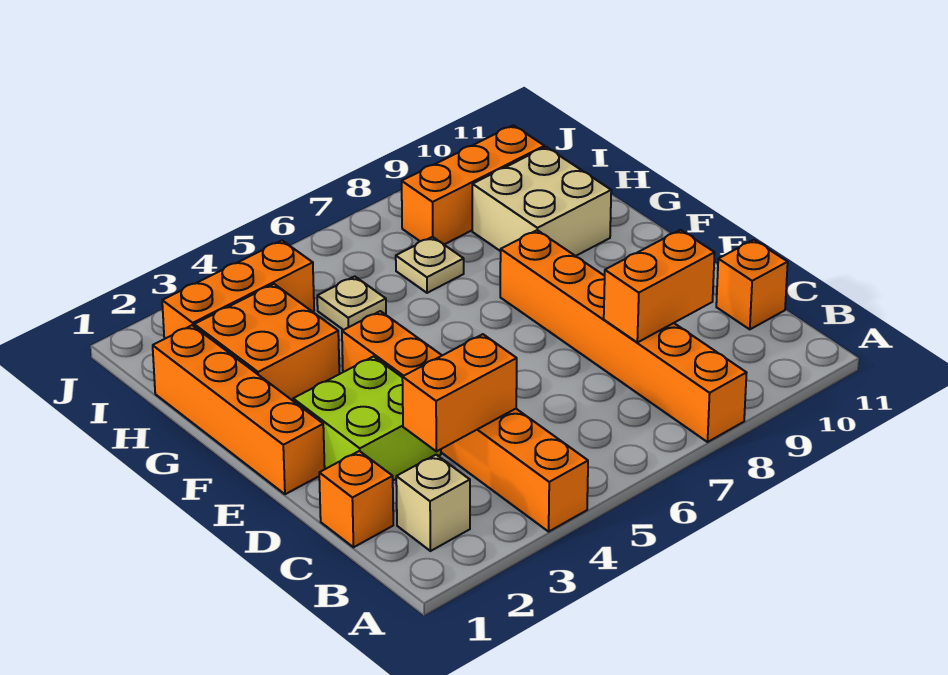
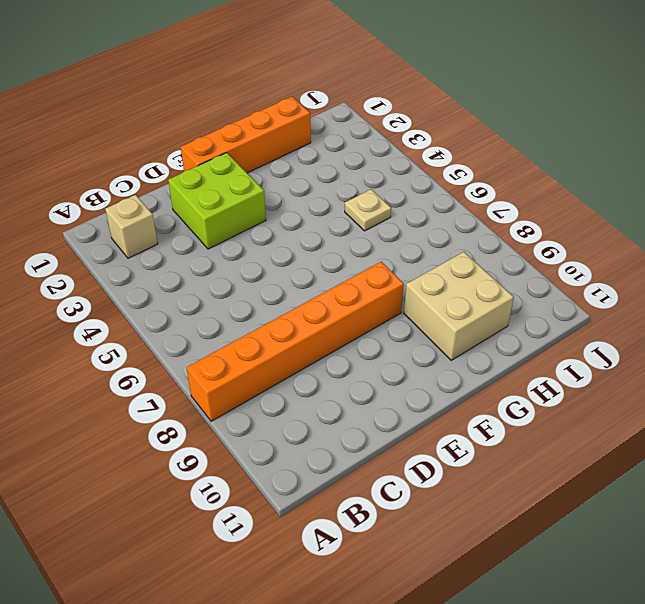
none -> orange 1x6 brick [342,311,588,532]
none -> orange 1x1 brick [319,451,393,547]
none -> orange 1x1 brick [716,240,788,329]

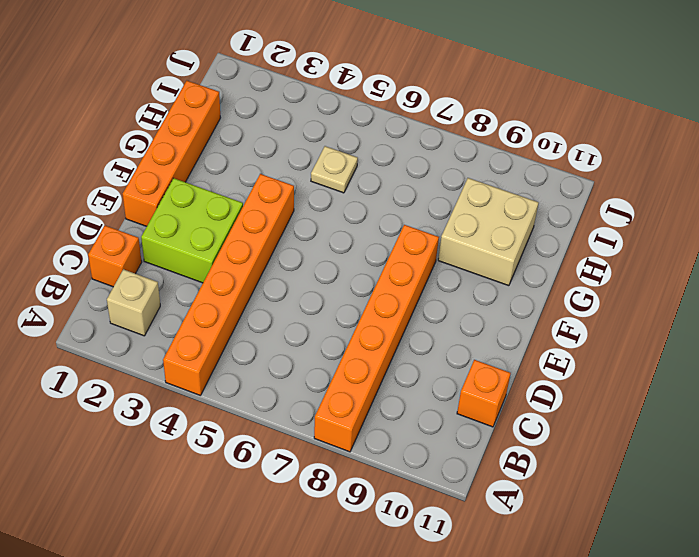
none -> orange 2x2 brick [194,284,339,401]
none -> tan 1x1 plate [396,237,464,293]
none -> orange 1x3 brick [162,241,314,339]

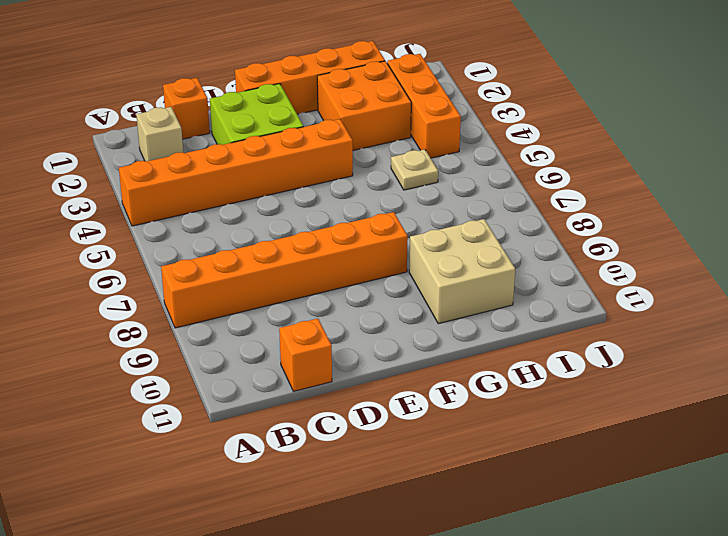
none -> tan 1x1 plate [396,237,464,293]
none -> orange 1x3 brick [402,125,544,244]
none -> orange 1x2 brick [402,334,517,451]

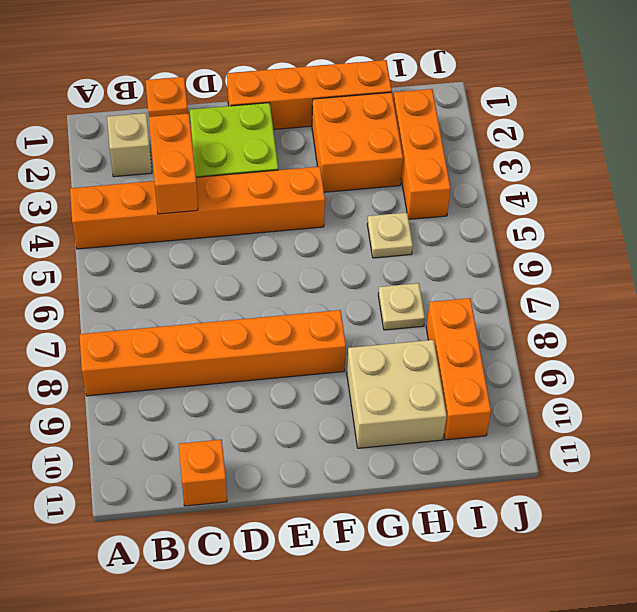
none -> orange 1x2 brick [604,230,715,342]

